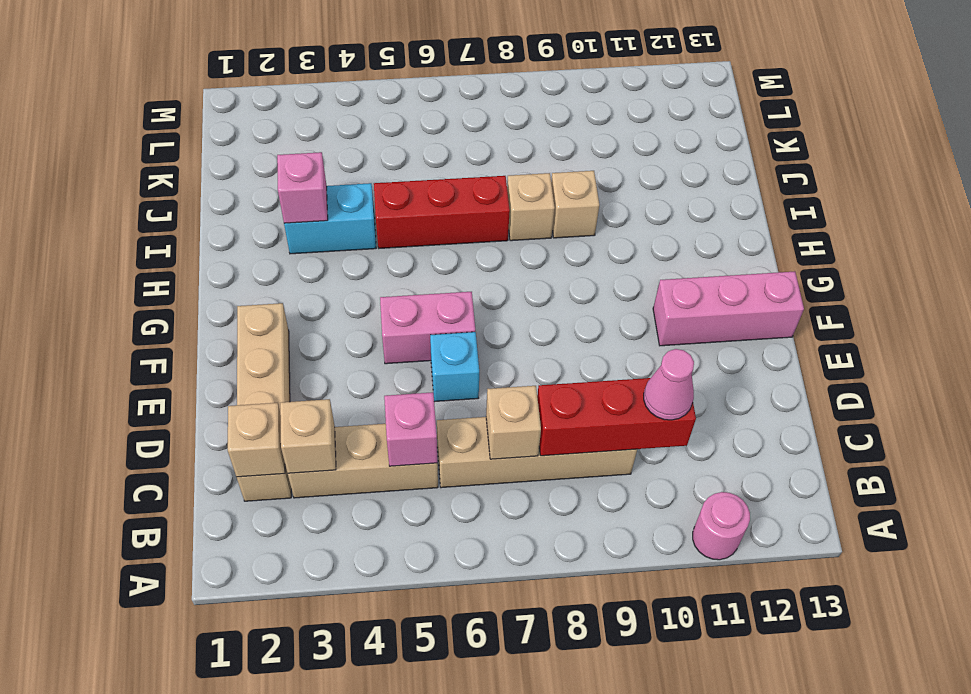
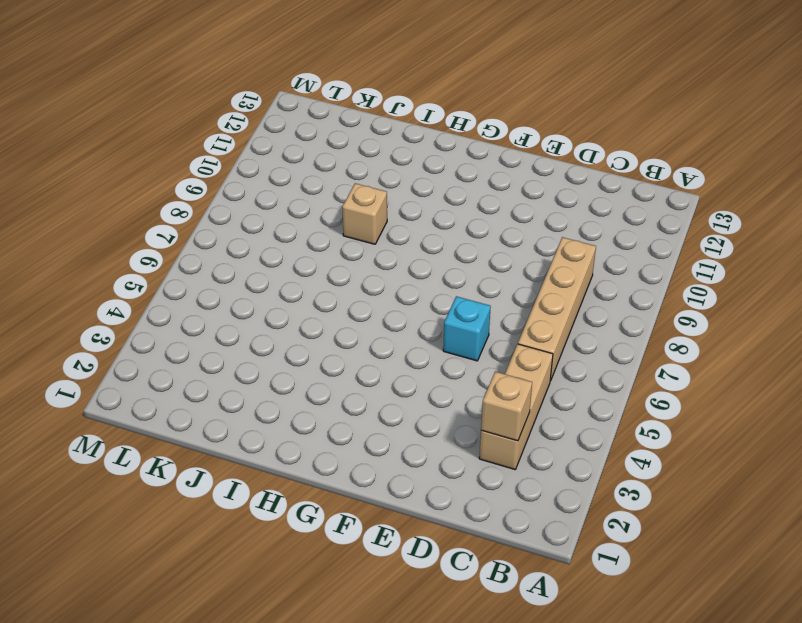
none -> pink 1x1 round brick [693,492,750,560]
none -> tan 1x4 brick [237,303,291,501]
none -> pink 1x2 brick [380,292,475,364]

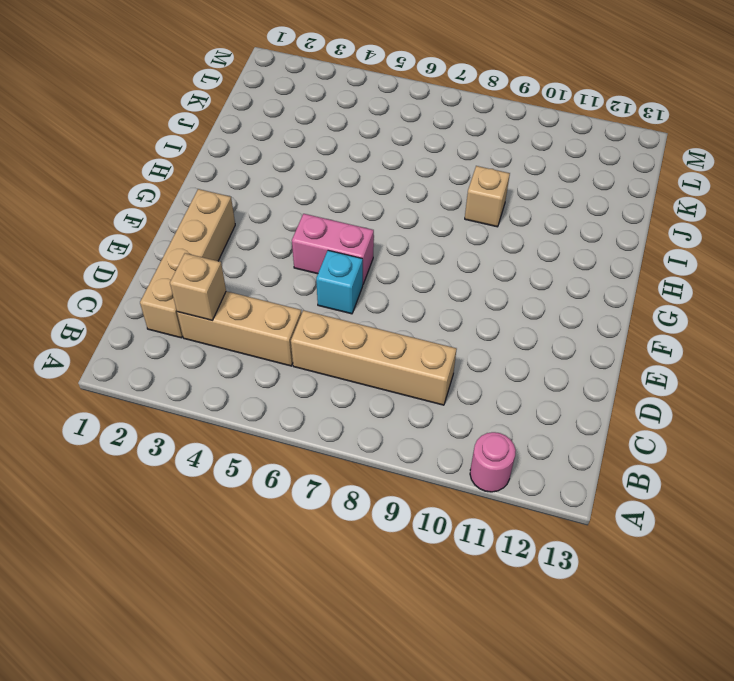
none -> pink 1x3 brick [653,271,804,346]
none -> cyan 1x2 brick [284,183,376,254]
none -> red 1x3 brick [374,176,510,248]

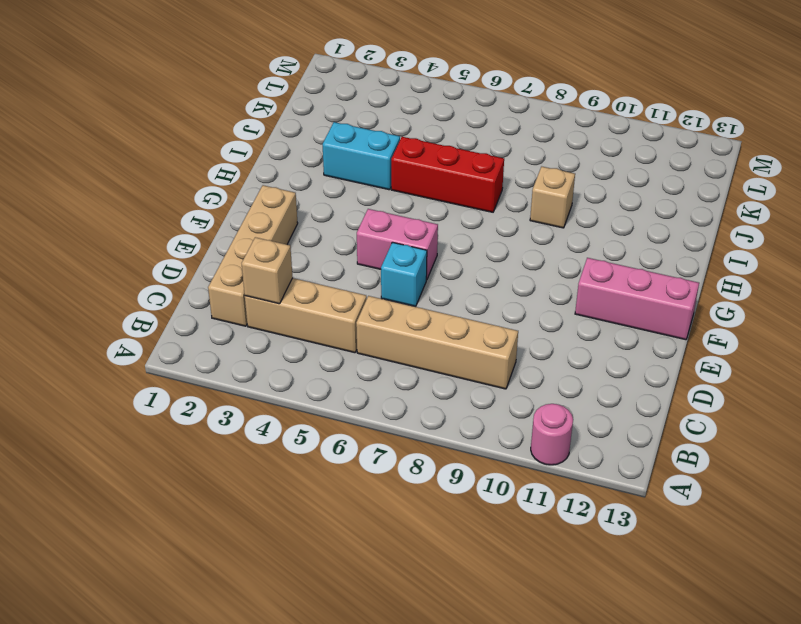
none -> tan 1x1 brick [507,173,555,241]
none -> tan 1x1 brick [228,403,285,477]
none -> pink 1x1 brick [384,392,437,466]

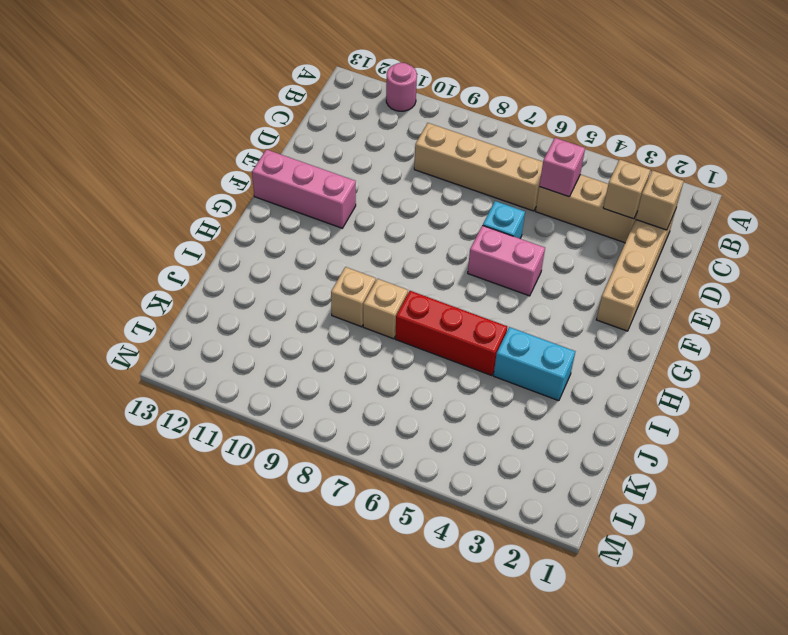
none -> tan 1x1 brick [486,386,541,459]
none -> red 1x3 brick [537,378,696,456]
none -> pink 1x1 brick [277,152,328,223]

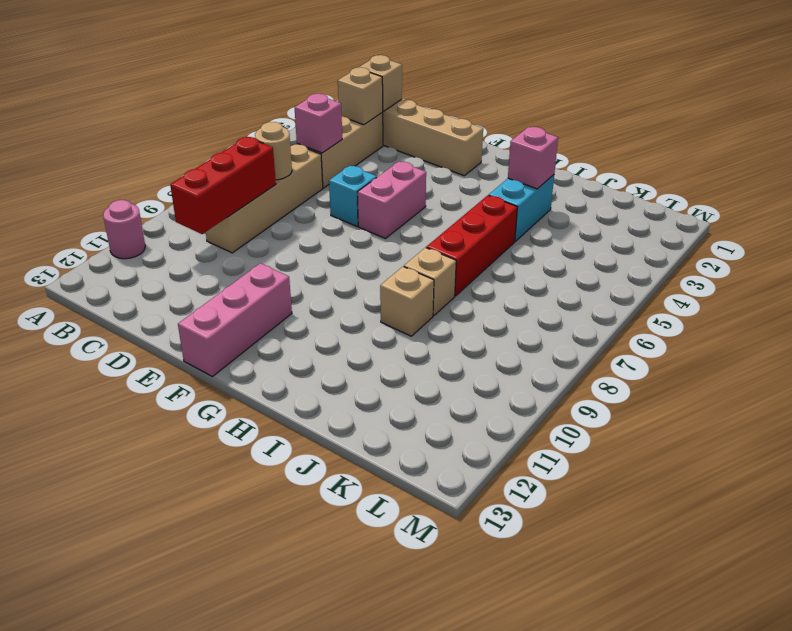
tan 1x1 round brick [255,122,292,180] -> tan 1x1 brick [486,386,541,459]
none -> pink 1x1 cone [644,349,694,420]

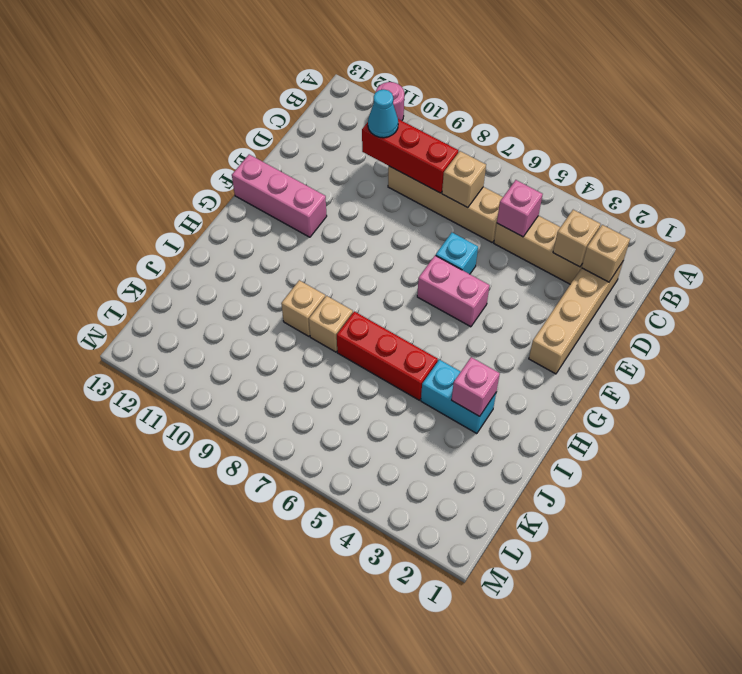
cyan 1x1 cone [368,89,398,138] -> pink 1x1 cone [644,349,694,420]

